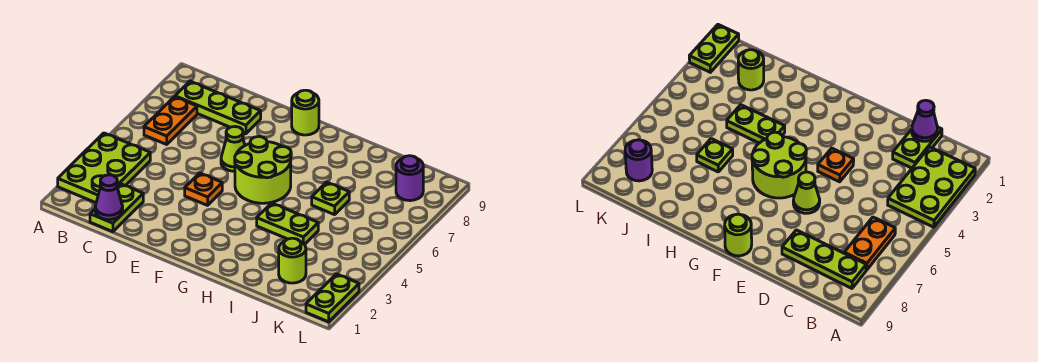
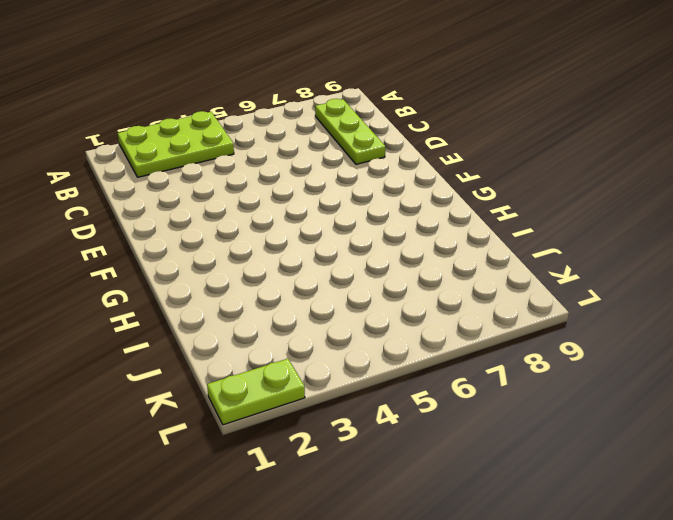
none -> orange 1x2 plate [144,97,197,144]
none -> lime 1x2 plate [90,184,143,232]
none -> orange 1x1 plate [185,173,222,205]

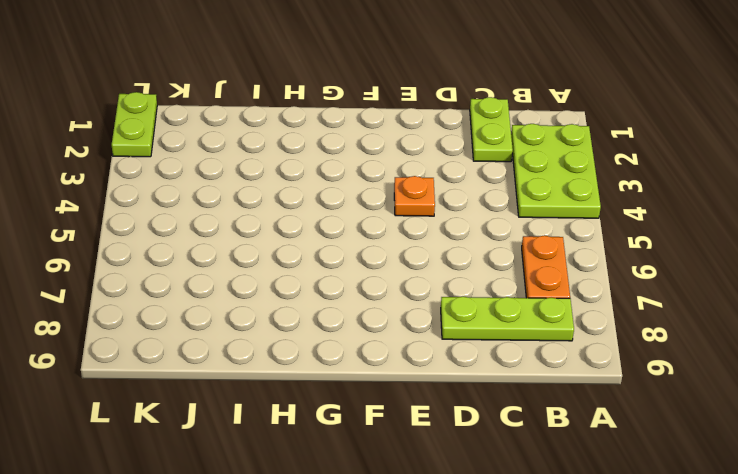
none -> lime 1x1 cone [221,127,245,171]
none -> lime 2x2 round brick [235,137,291,203]
none -> lime 1x1 round brick [292,90,319,135]

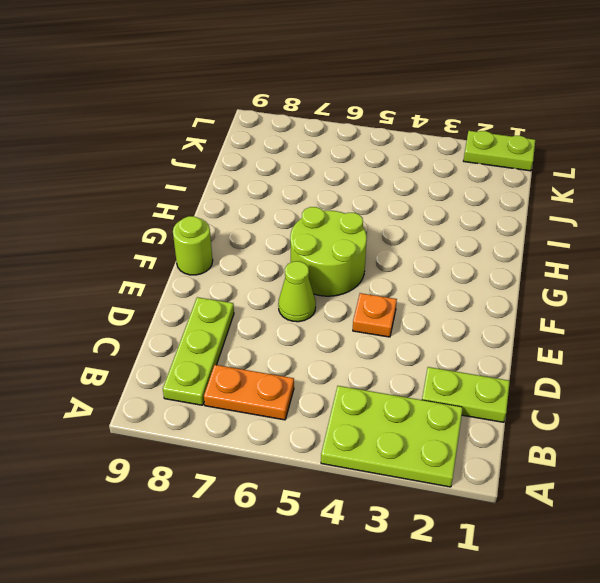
none -> lime 1x2 plate [257,203,318,245]
none -> lime 1x1 plate [312,182,349,215]
none -> lime 1x1 round brick [279,238,306,283]

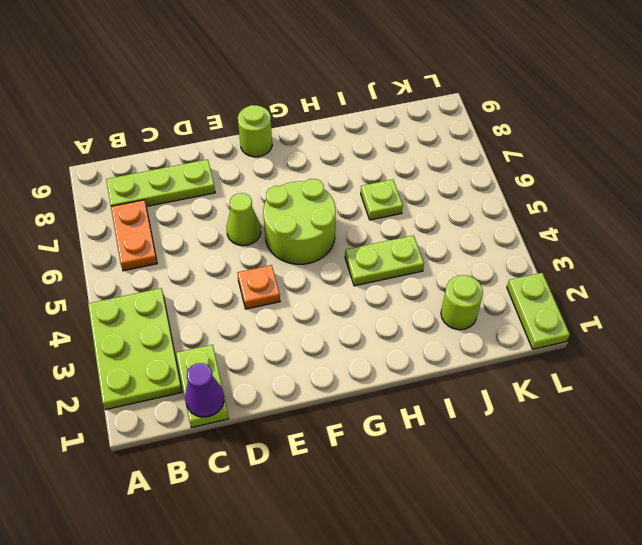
none -> purple 1x1 round brick [396,156,423,201]

